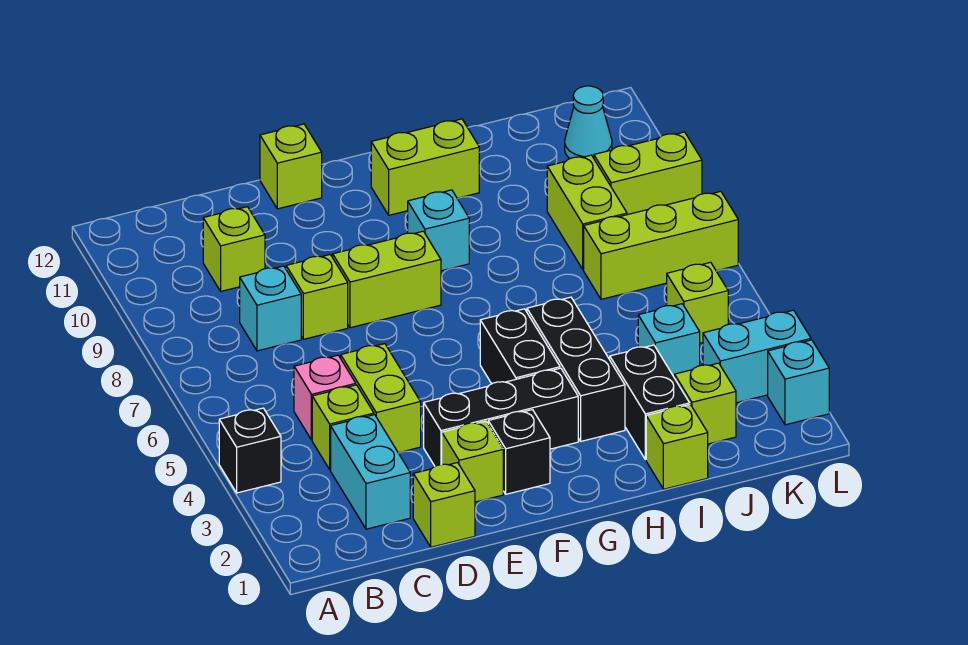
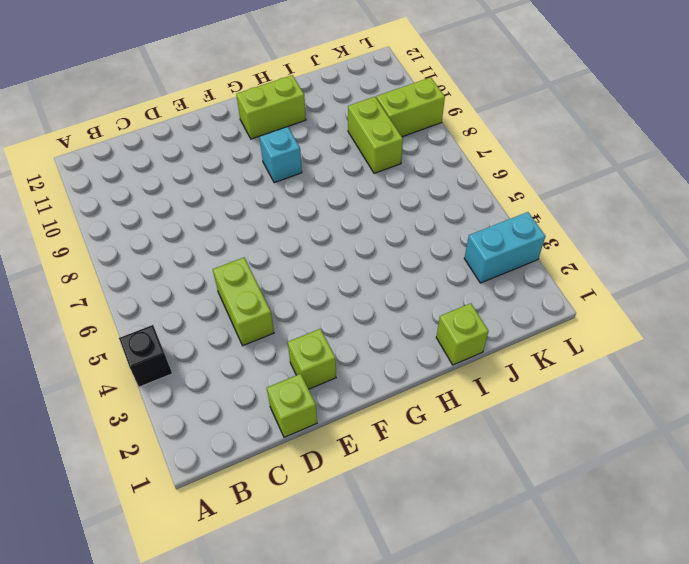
none -> cyan 1x2 brick [331,415,410,529]
none -> lime 1x1 brick [312,385,374,470]
none -> pink 1x1 brick [294,355,356,440]

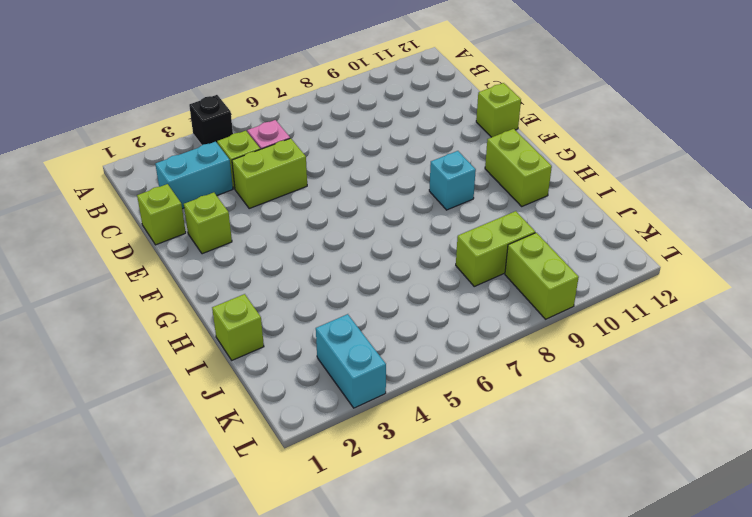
none -> cyan 1x1 brick [240,266,301,351]
none -> lime 1x1 brick [203,207,265,291]
none -> lime 1x1 brick [286,255,348,339]

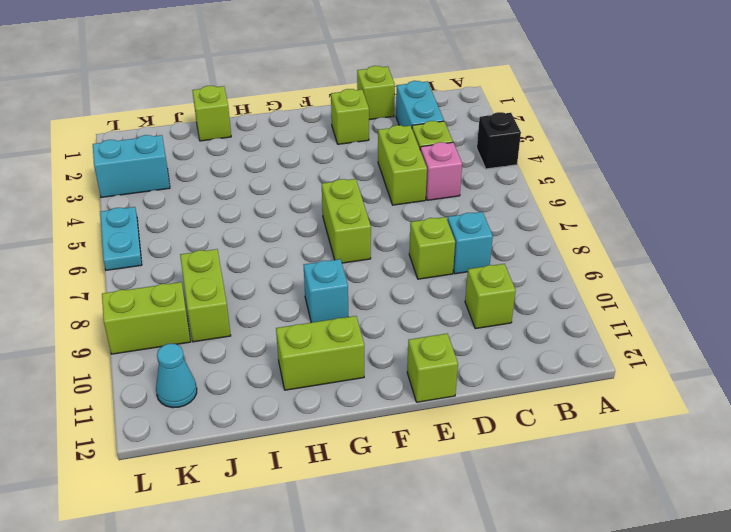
lime 1x2 brick [322,179,371,263] -> lime 1x2 brick turned to [333,231,441,328]
cyan 1x2 plate [100,207,142,270] -> none
none -> black 1x3 brick [424,368,578,466]
none -> black 1x1 brick [488,410,550,494]
none -> black 1x2 brick [480,309,560,384]

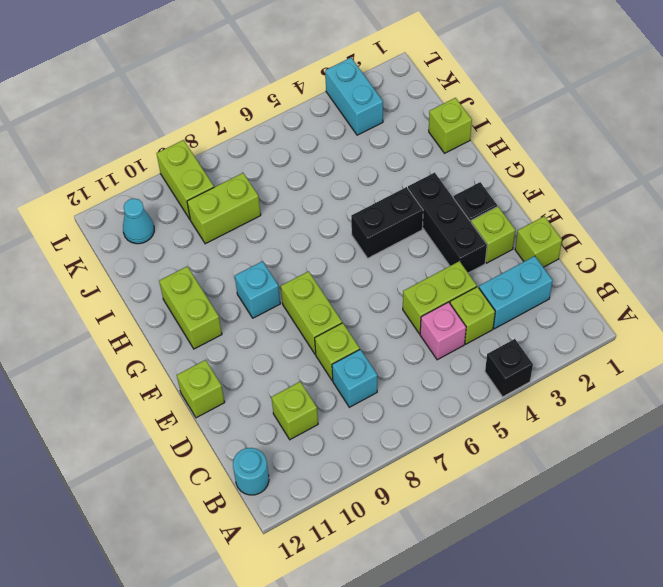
cyan 1x1 round brick [233,448,269,495] -> none
none -> black 1x3 brick [527,297,625,441]
none -> black 1x2 brick [610,345,690,460]
none -> lime 1x1 brick [675,363,736,444]

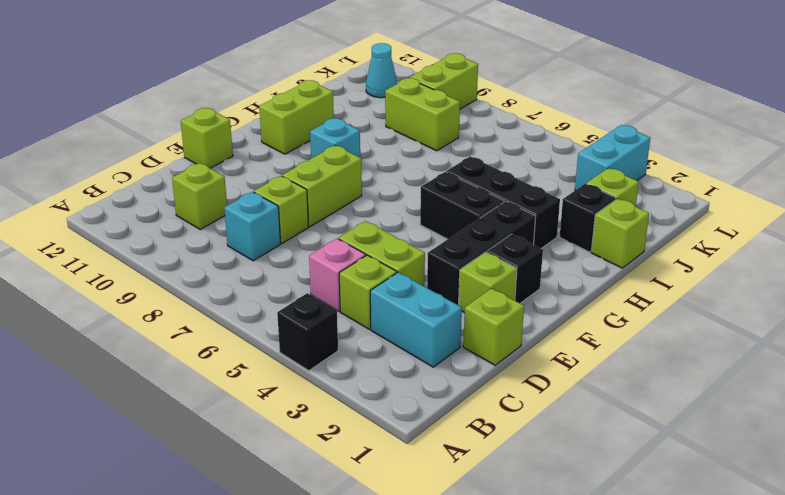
black 1x1 brick [560,184,616,252] -> black 1x2 brick [610,345,690,460]
none -> cyan 1x1 brick [638,304,700,378]
none -> lime 1x3 brick [584,191,738,299]
none -> lime 1x1 brick [667,262,728,343]

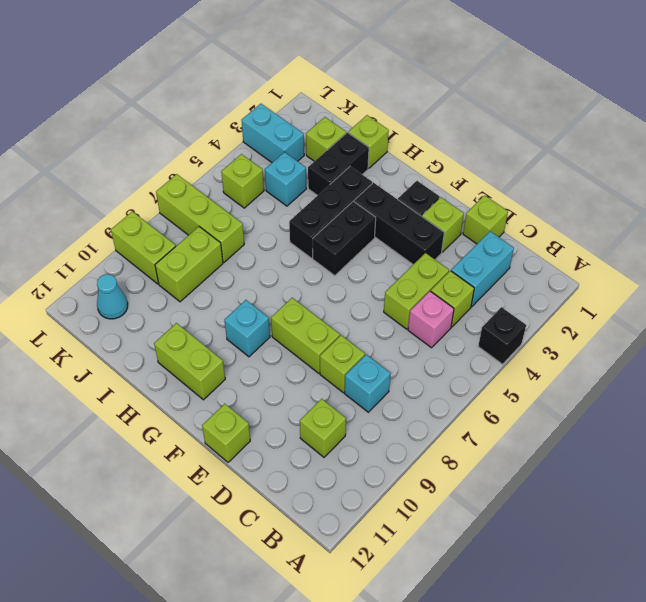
none -> cyan 1x1 brick [768,340,829,425]

